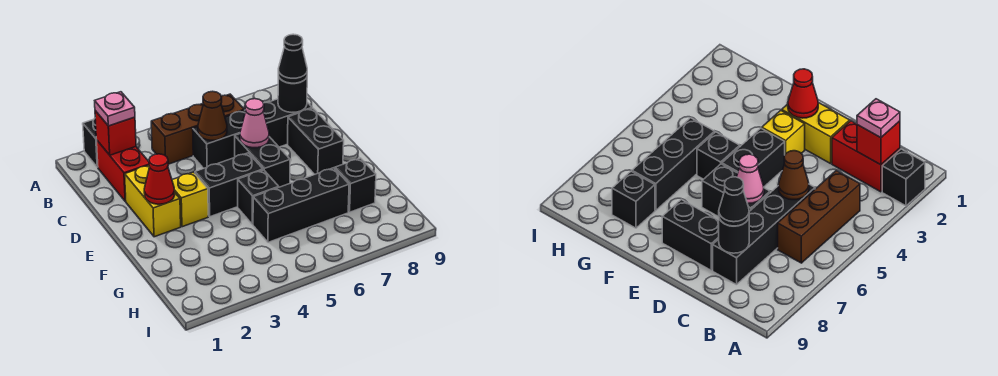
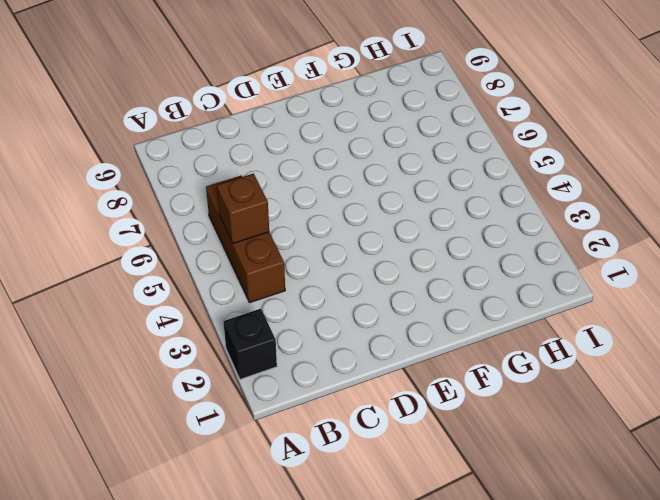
brown 1x1 brick [217,174,269,243] -> none
none -> red 1x2 brick [97,141,149,201]
none -> black 1x4 brick [193,99,312,168]
none -> yellow 1x2 brick [125,165,181,237]

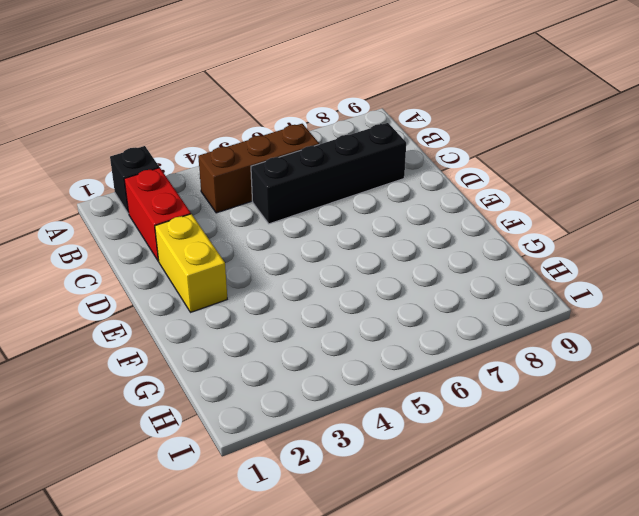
none -> black 1x2 brick [235,134,290,187]
none -> black 1x2 brick [288,108,344,174]
none -> yellow 1x1 brick [172,172,208,227]

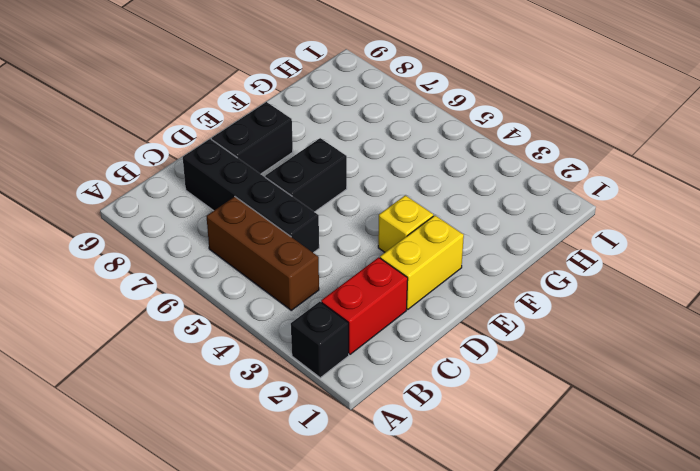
none -> black 1x2 brick [195,153,263,217]
none -> black 1x1 brick [238,170,279,224]
none -> black 1x3 brick [253,168,349,242]

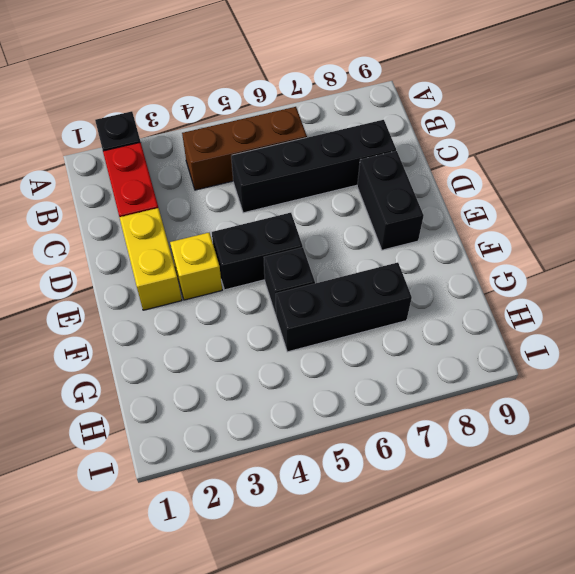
none -> black 1x2 brick [235,134,290,187]
none -> black 1x1 brick [335,158,376,212]
none -> red 1x1 brick [95,111,136,155]

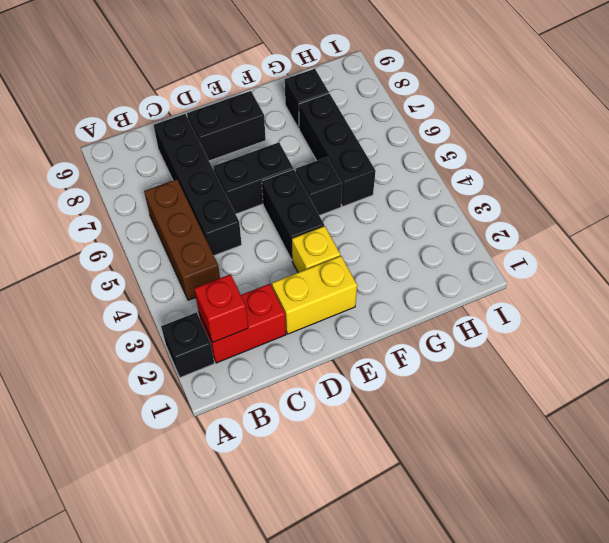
none -> brown 1x1 cone [198,91,227,140]
none -> black 1x1 round brick [278,76,307,112]
none -> pink 1x1 cone [240,99,269,148]

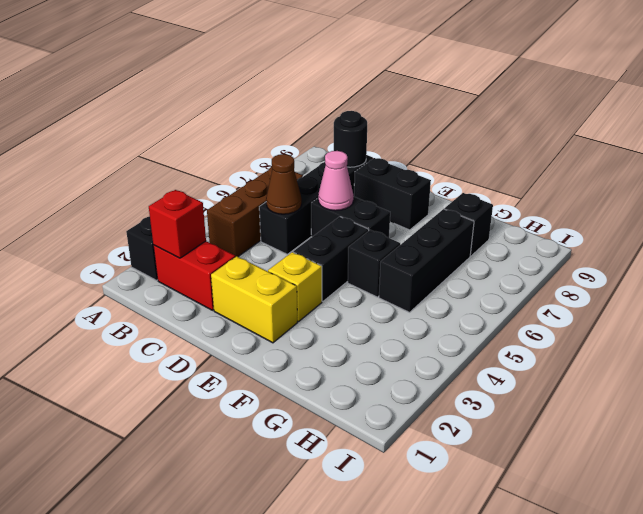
none -> red 1x1 cone [144,154,175,204]
none -> pink 1x1 plate [95,92,135,126]
none -> black 1x1 cone [278,34,307,83]

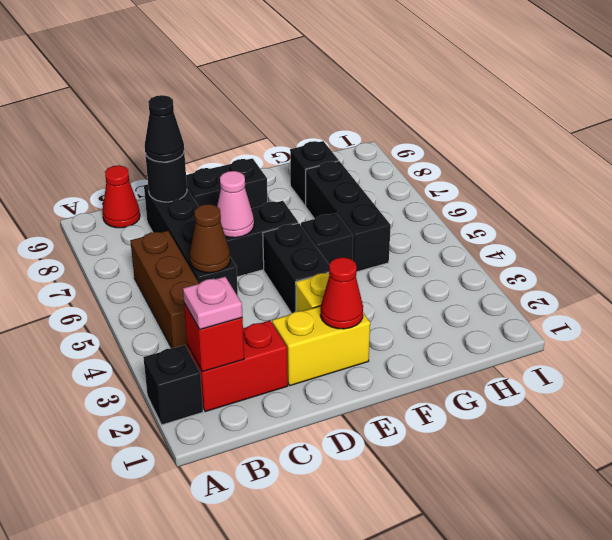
red 1x1 cone [102,165,140,228] -> none

